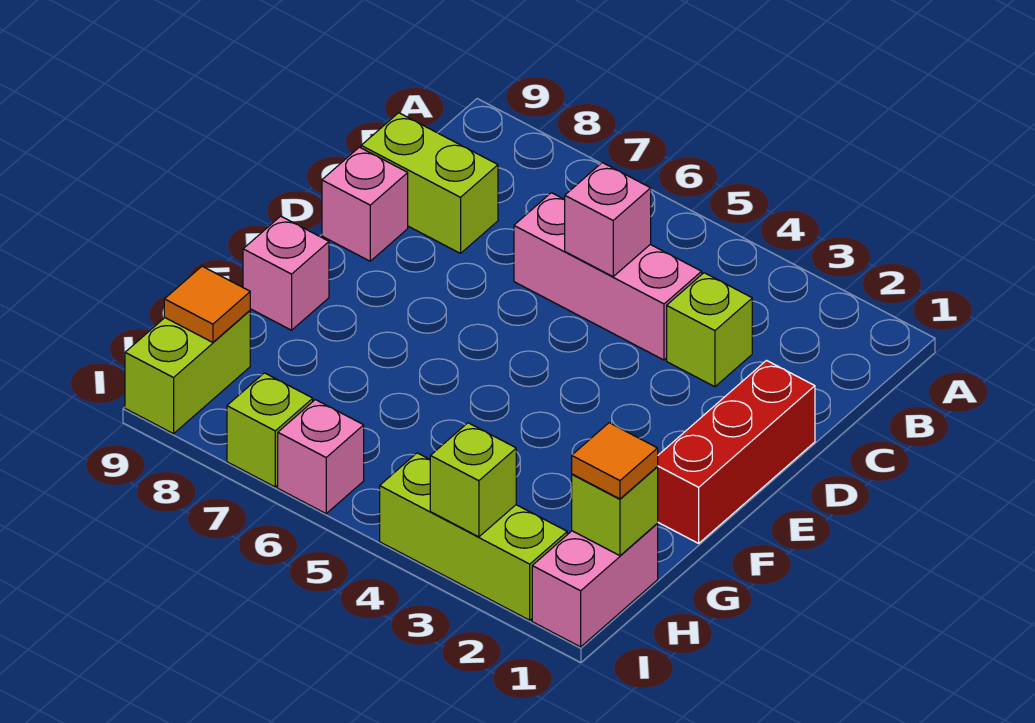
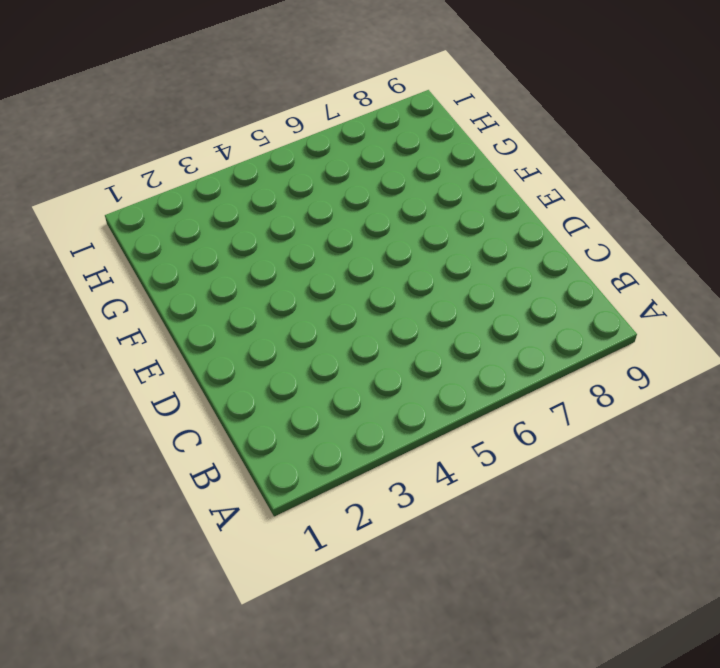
none -> lime 1x1 brick [667,273,752,387]
none -> pink 1x3 brick [514,193,702,360]
none -> lime 1x2 brick [361,113,498,253]

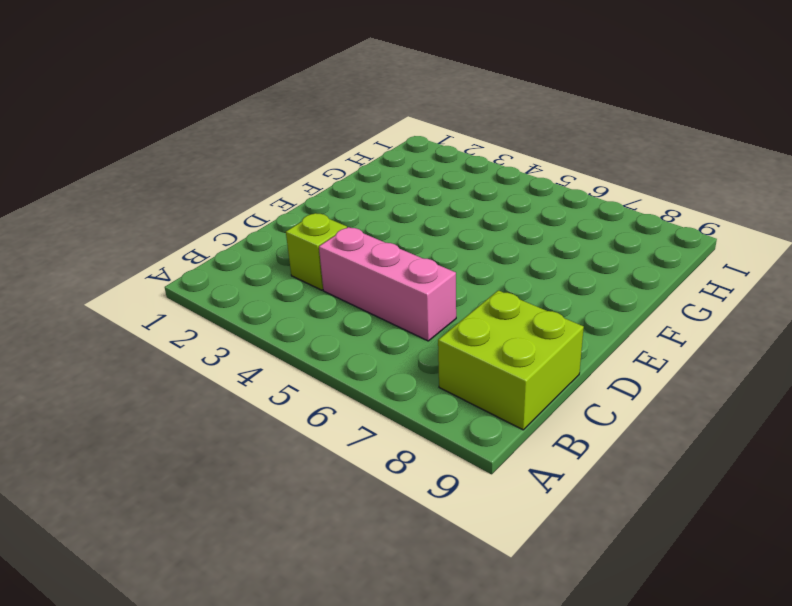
lime 2x2 brick [438,290,584,430] -> lime 1x2 brick [361,113,498,253]
none -> red 1x3 brick [657,361,815,543]
none -> pink 1x1 brick [322,147,408,261]
none -> pink 1x1 brick [243,216,329,330]

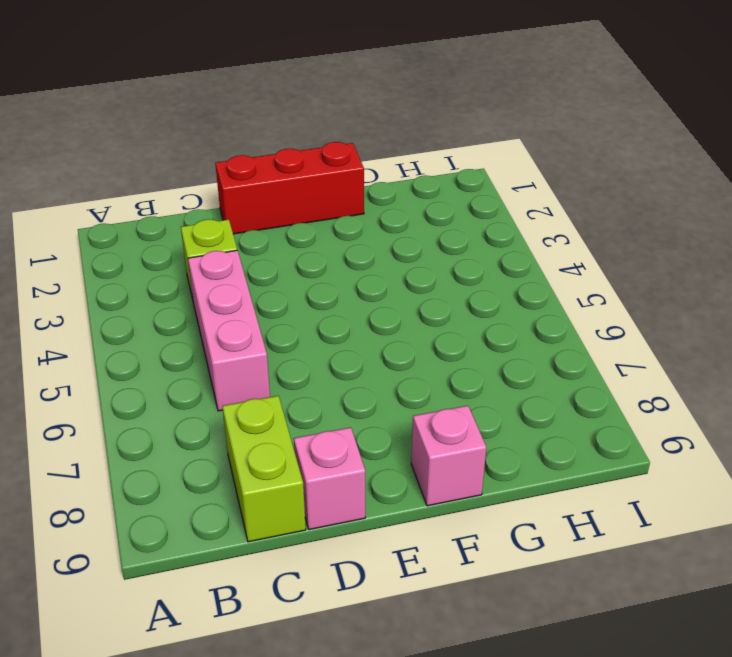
none -> pink 1x2 brick [532,524,658,647]
none -> lime 1x2 brick [125,311,250,434]
none -> lime 1x3 brick [380,453,567,620]

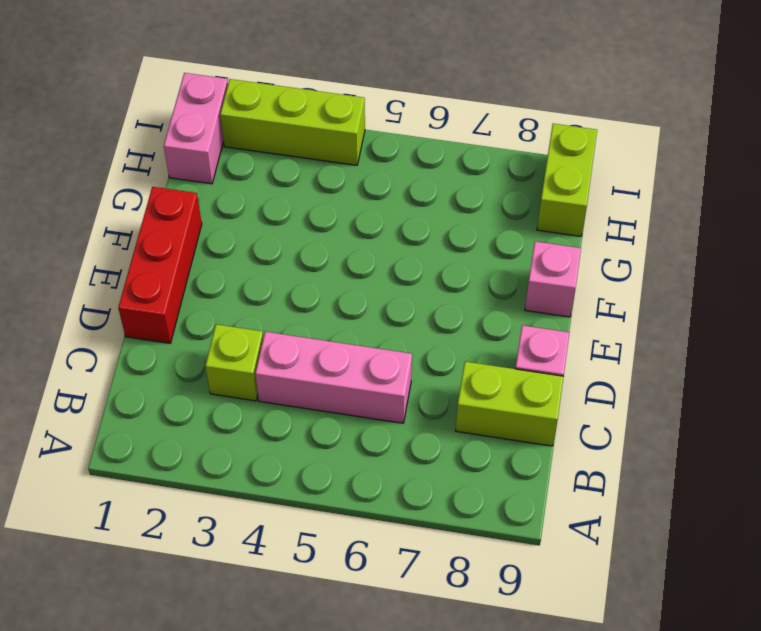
none -> pink 1x1 brick [278,400,364,513]
none -> lime 1x1 brick [227,373,313,487]
none -> pink 1x1 brick [564,163,651,277]

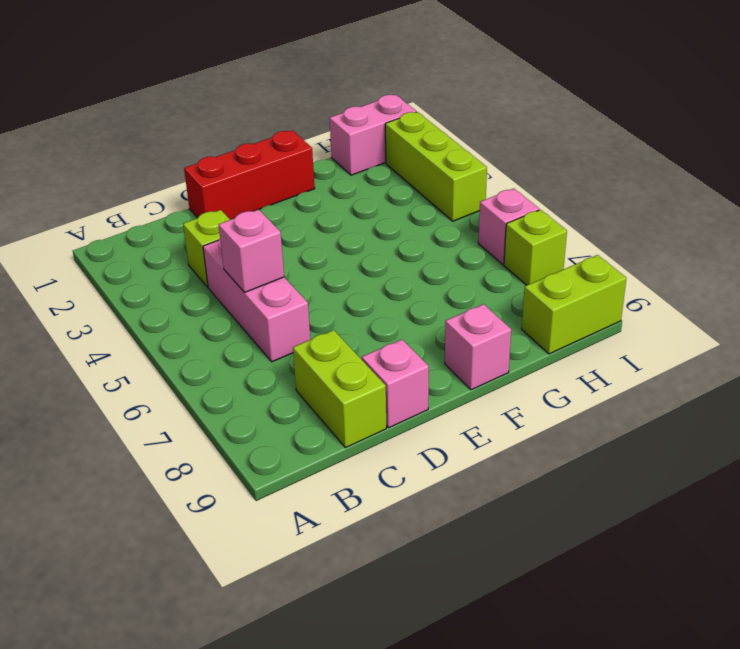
none -> lime 1x1 brick [572,467,658,556]
none -> orange 1x1 tile [164,266,250,342]
none -> lime 1x1 brick [430,423,516,537]

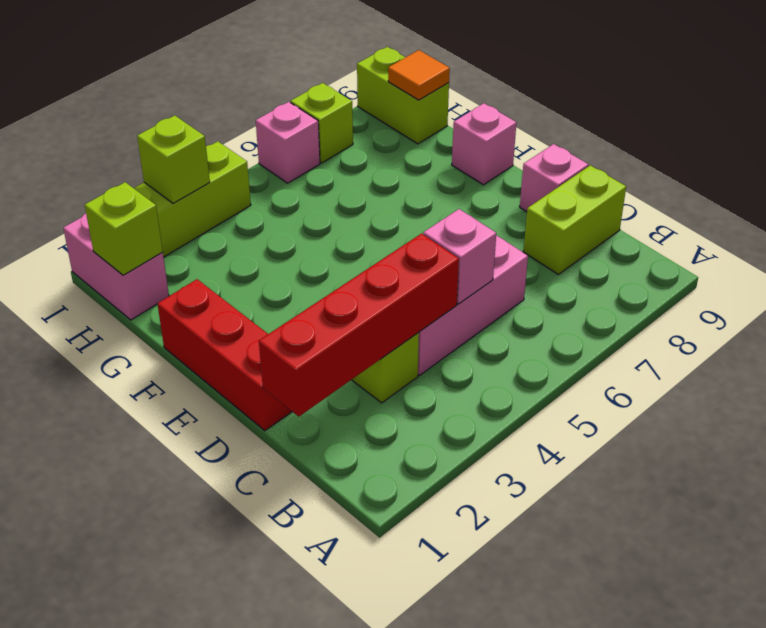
red 1x4 brick [259,234,459,416] -> none
none -> orange 1x1 tile [572,423,658,499]

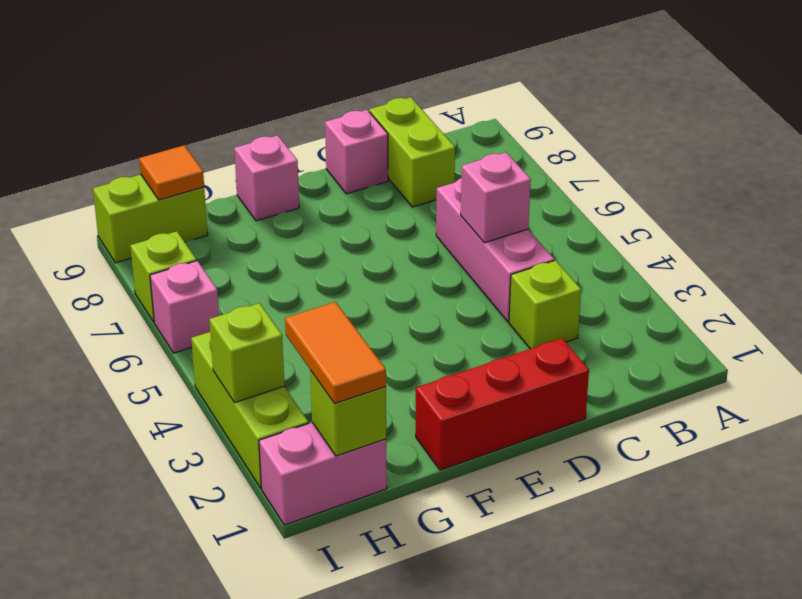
orange 1x2 tile [285,302,386,404] -> orange 1x1 tile [572,423,658,499]

